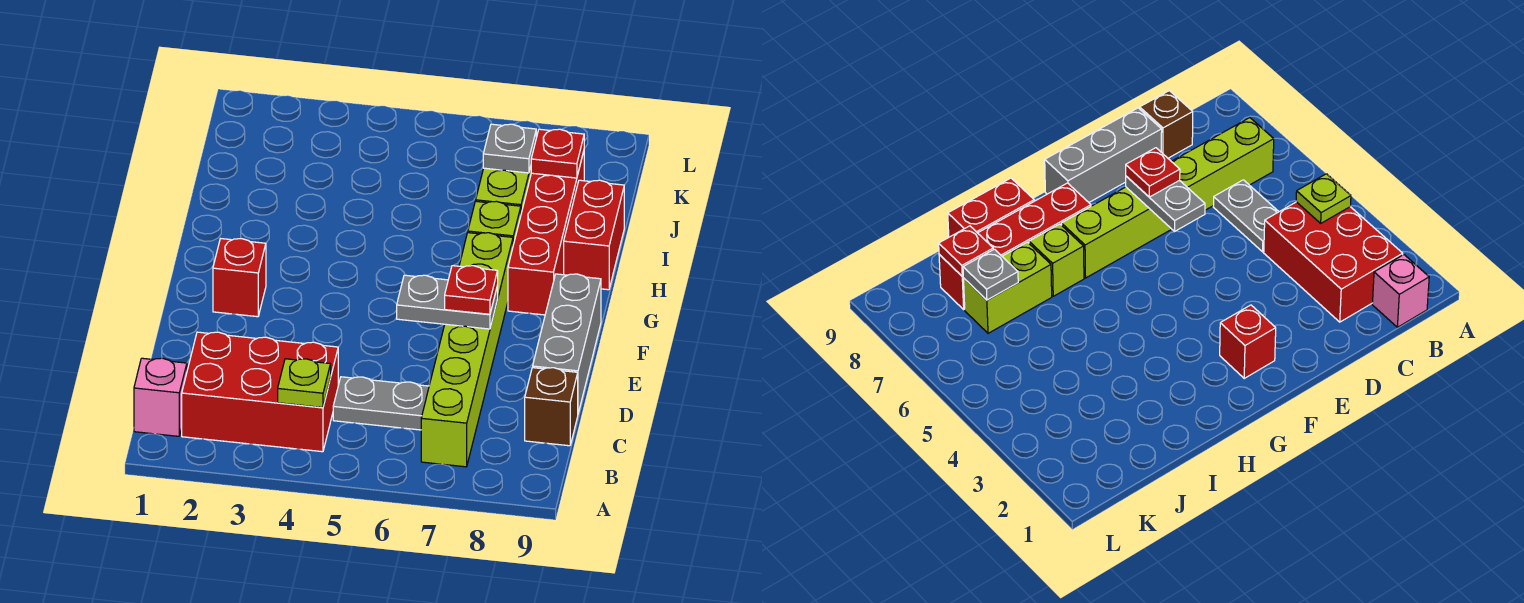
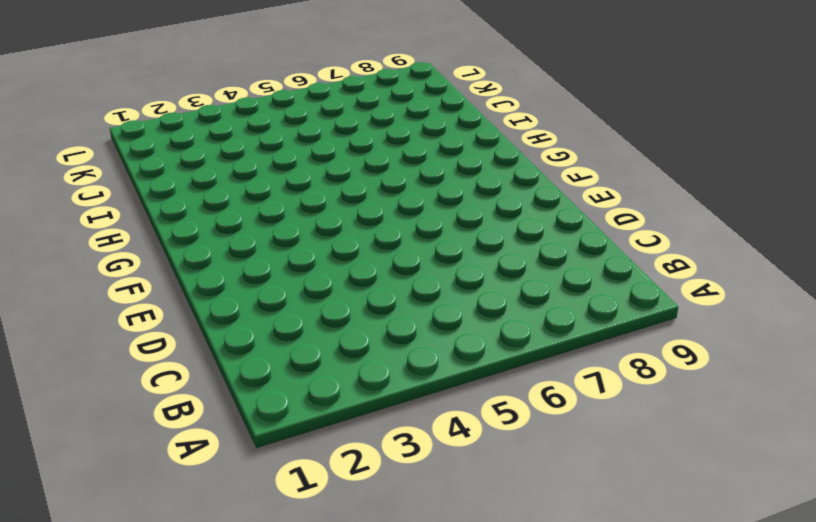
none -> pink 1x1 brick [134,358,187,436]
none -> red 2x3 brick [182,332,338,452]
none -> lime 1x6 brick [421,233,513,467]

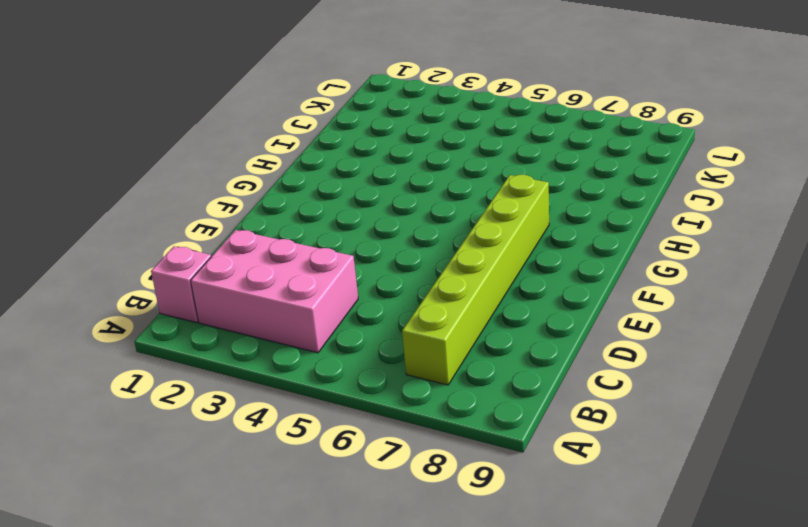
pink 2x3 brick [191,230,358,353] -> red 2x3 brick [182,332,338,452]
none -> grey 1x2 plate [333,377,429,430]
none -> brown 1x1 brick [525,368,578,446]
none -> grey 1x3 brick [533,274,601,413]

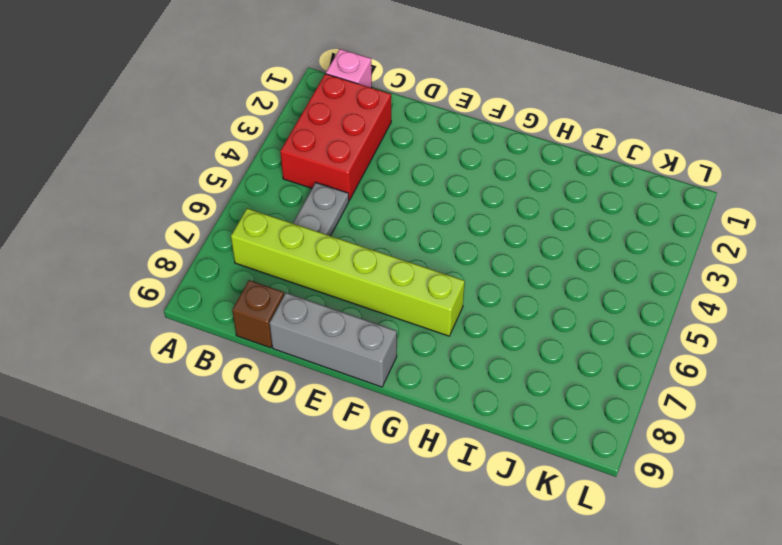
none -> red 1x1 brick [213,239,266,317]
none -> red 1x4 brick [508,152,584,315]
none -> lime 1x1 brick [468,201,521,245]

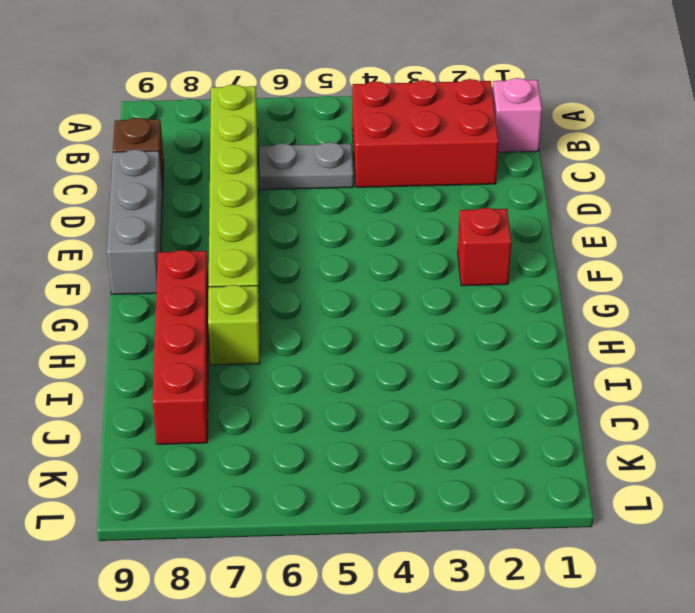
none -> red 1x2 brick [564,180,624,290]
none -> lime 1x2 brick [476,167,531,213]
none -> lime 1x1 plate [278,359,331,407]

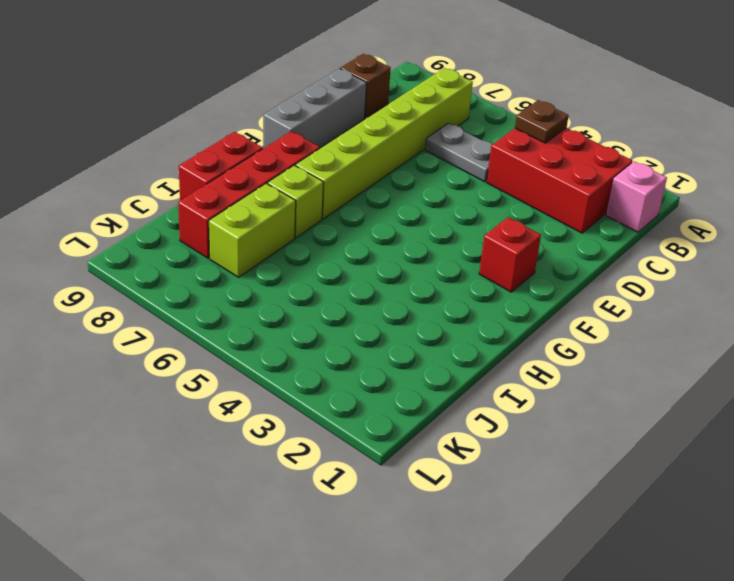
brown 1x1 plate [515,100,569,143] -> lime 1x1 plate [278,359,331,407]
none -> grey 1x2 plate [397,275,498,329]
none -> grey 1x1 plate [483,124,536,173]
none -> red 1x1 plate [531,129,584,178]

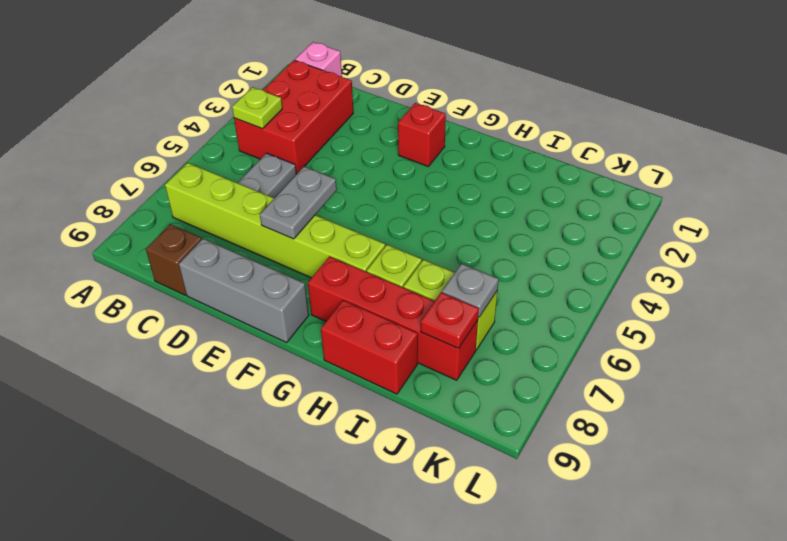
none -> red 1x1 plate [445,266,498,314]

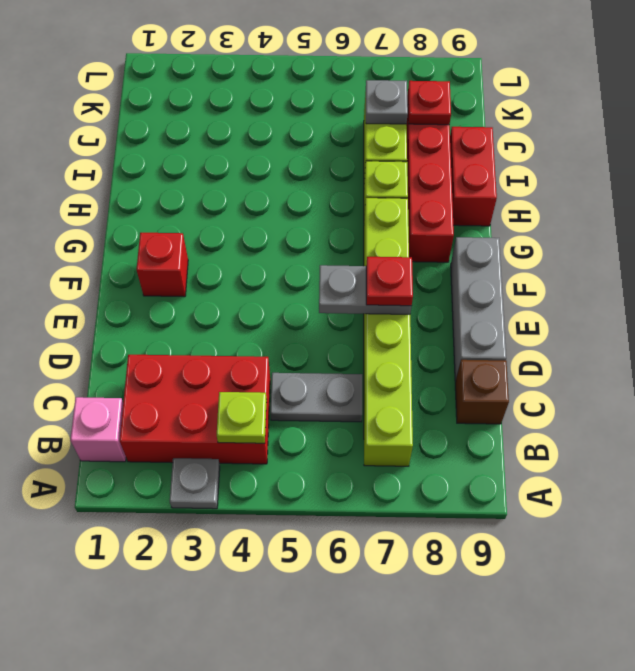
grey 1x1 plate [170,458,220,509] -> none

